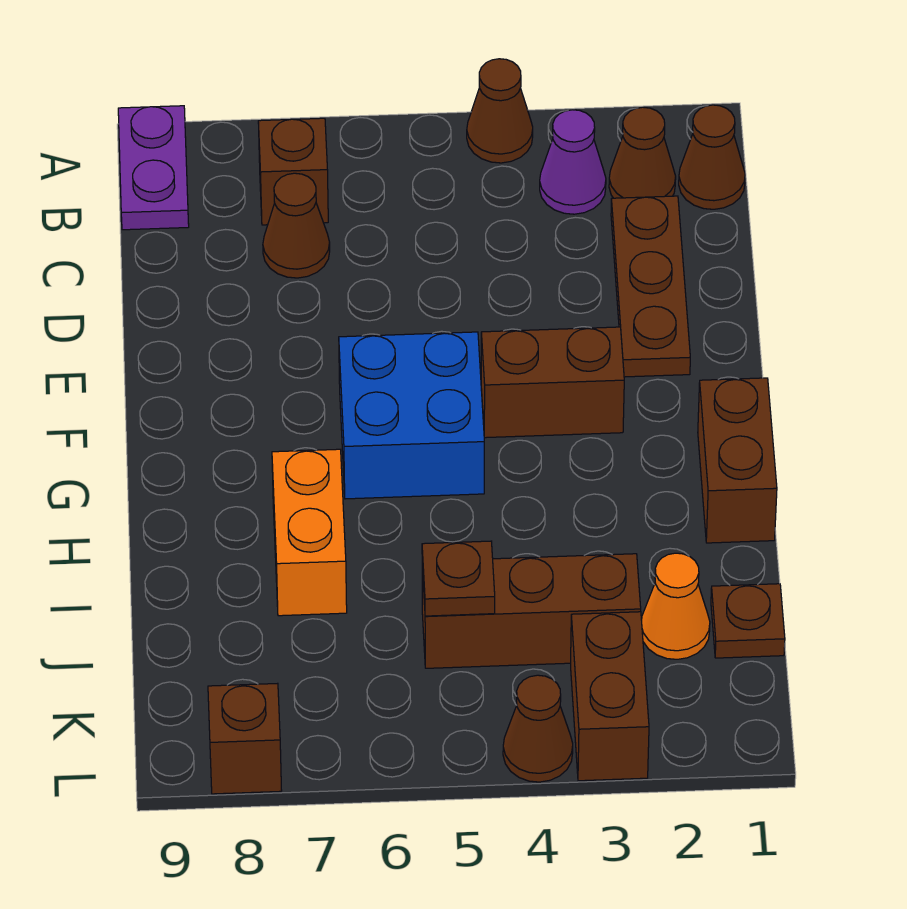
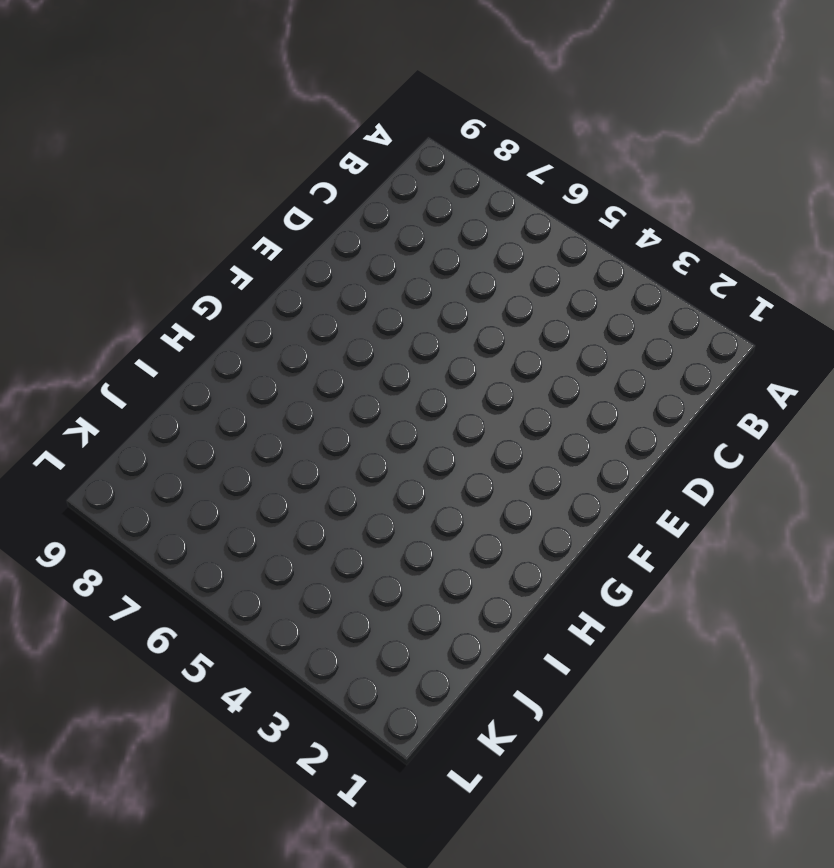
none -> brown 1x1 cone [467,59,533,163]
none -> purple 1x2 plate [118,106,189,230]
none -> brown 1x1 cone [679,105,745,209]

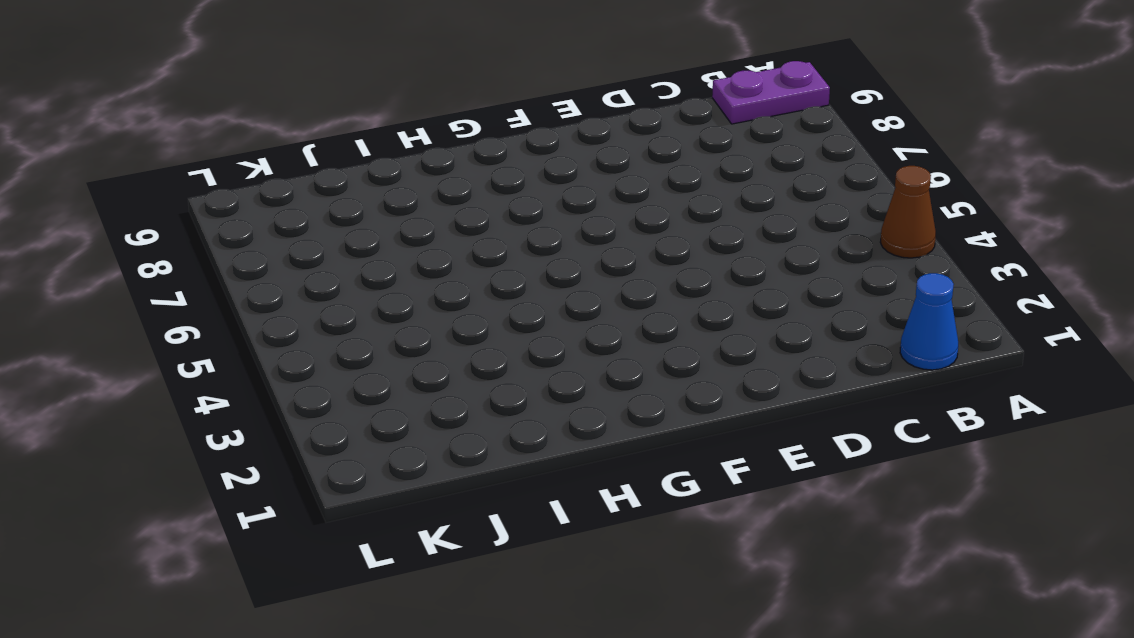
blue 1x1 cone [900,273,958,370] -> brown 1x1 cone [679,105,745,209]
none -> brown 1x1 cone [609,107,676,198]
none -> purple 1x1 cone [540,110,606,214]
none -> brown 1x1 brick [258,118,328,225]

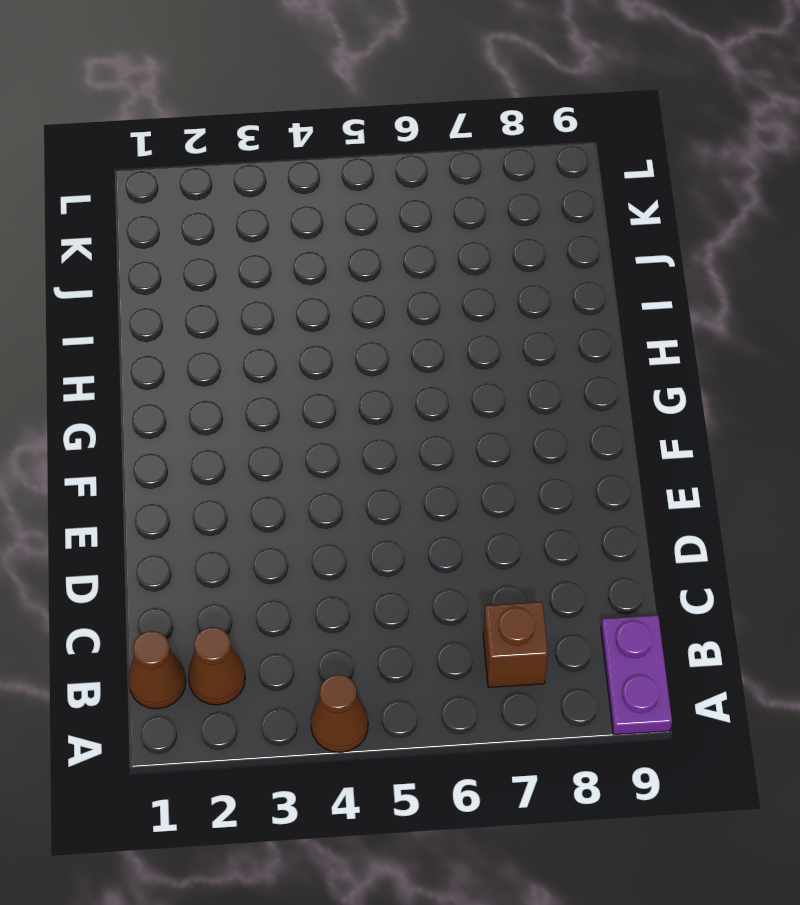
none -> purple 1x1 cone [540,110,606,214]
none -> brown 1x3 plate [611,196,690,377]
none -> brown 1x1 cone [263,173,330,278]

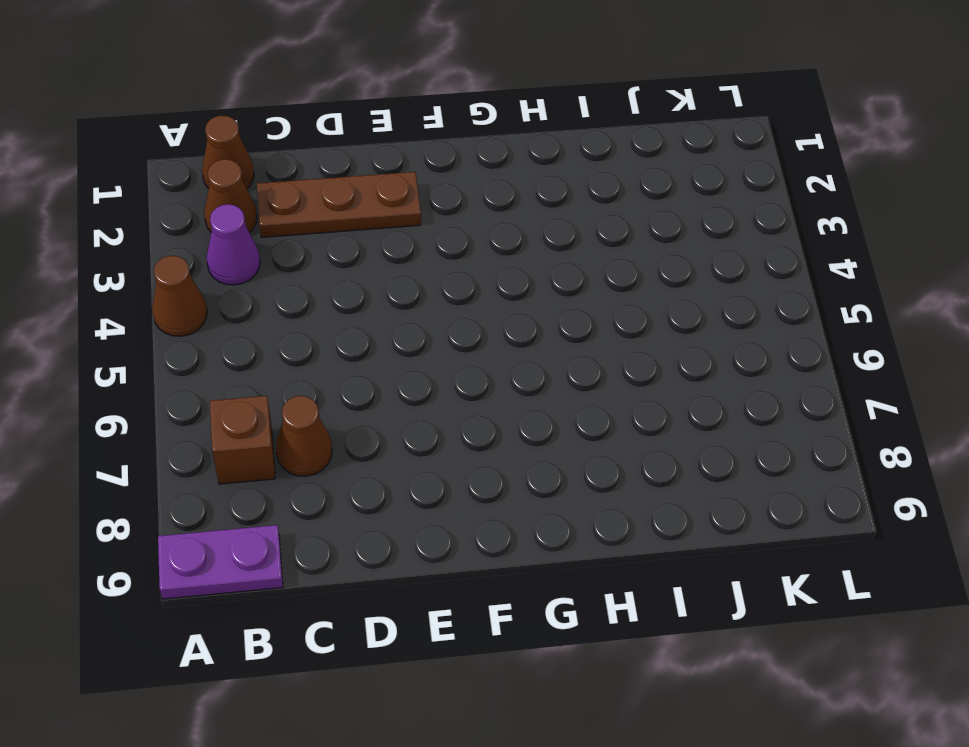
none -> brown 1x2 brick [481,327,624,438]
none -> blue 2x2 brick [339,332,484,499]
none -> brown 1x2 brick [698,378,777,543]

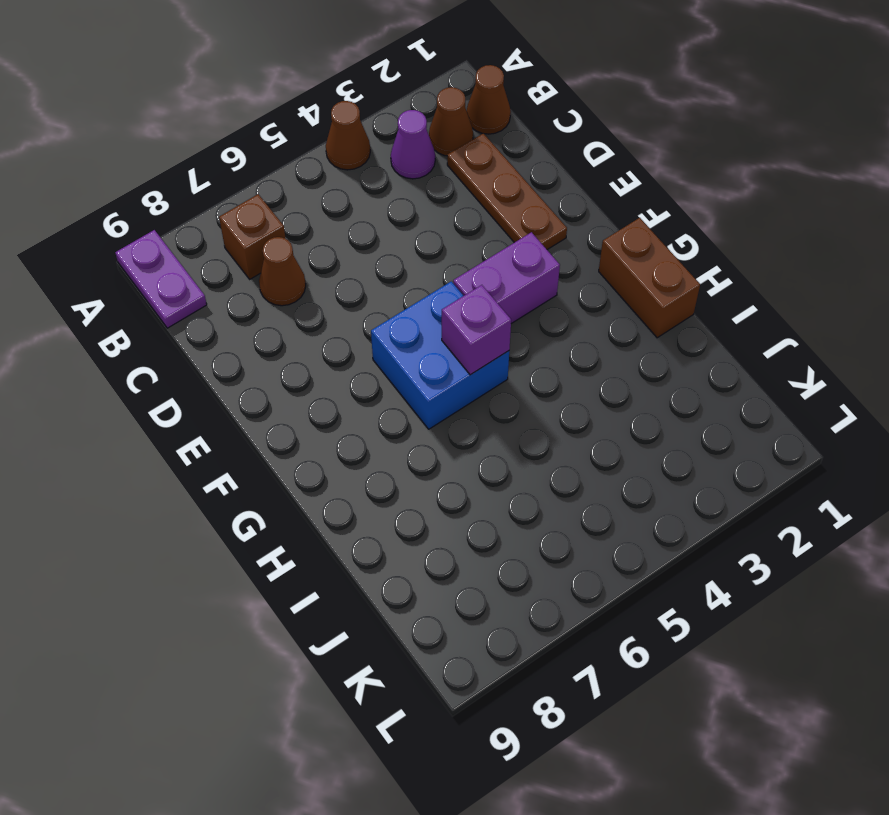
purple 1x2 brick [453,232,560,324] -> brown 1x2 brick [481,327,624,438]
purple 1x1 brick [442,285,511,375] -> none
none -> orange 1x2 brick [272,449,347,616]
none -> brown 1x1 plate [711,584,785,658]
none -> orange 1x1 cone [642,553,710,659]

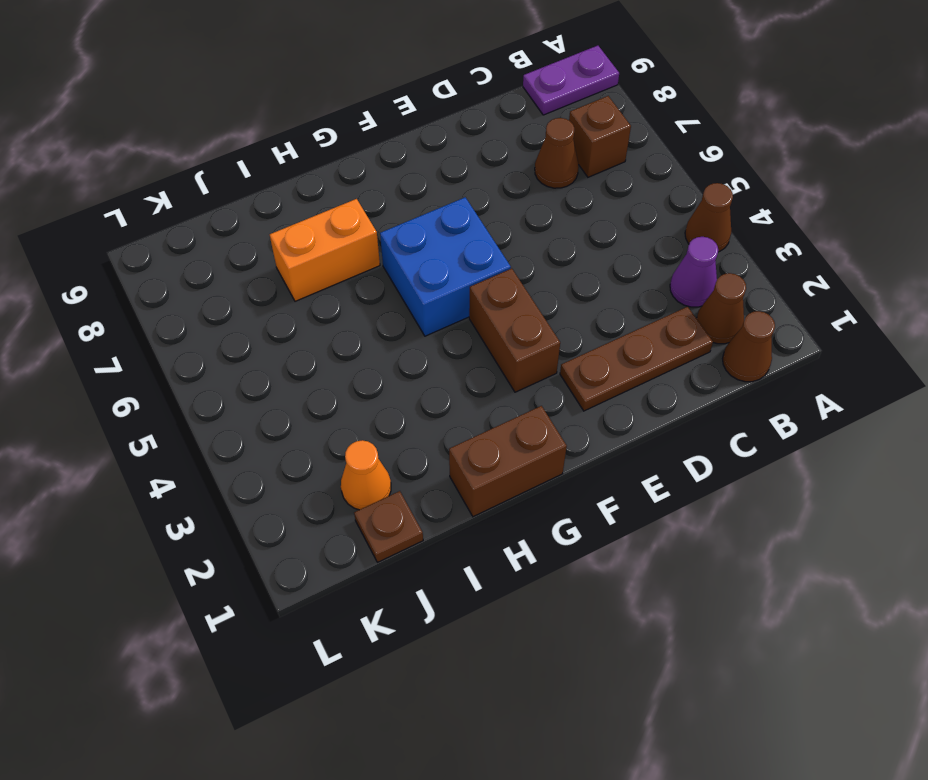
none -> brown 1x3 brick [422,554,641,668]
none -> brown 1x2 brick [571,612,649,781]
none -> brown 1x1 cone [503,675,573,782]

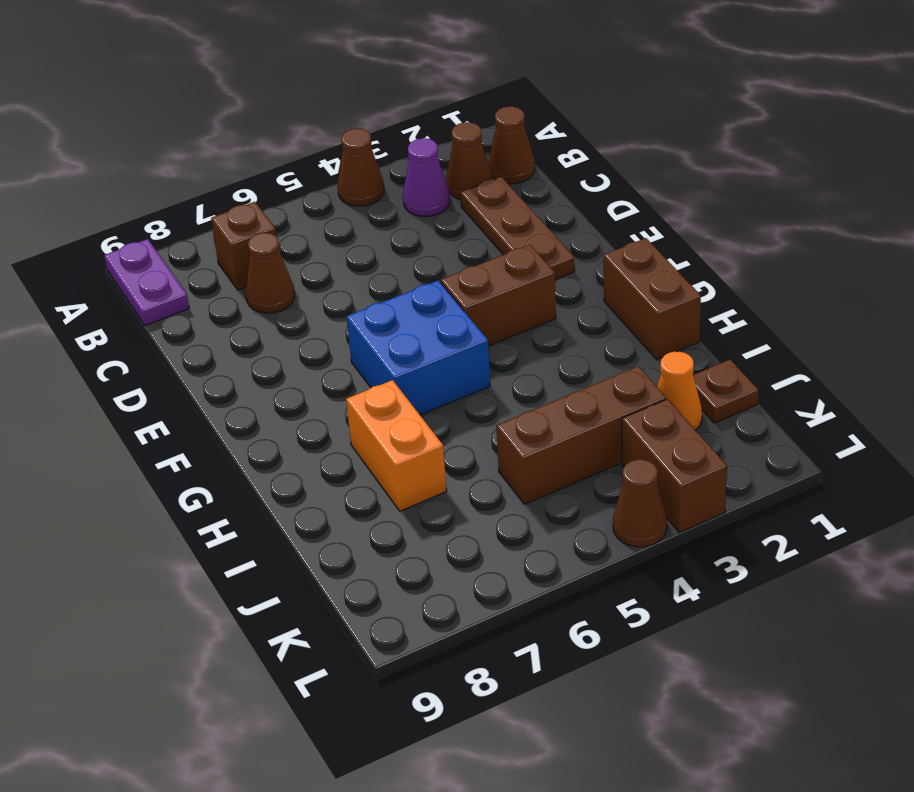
none -> brown 1x1 brick [208,683,282,794]
none -> brown 1x1 plate [422,541,495,616]

